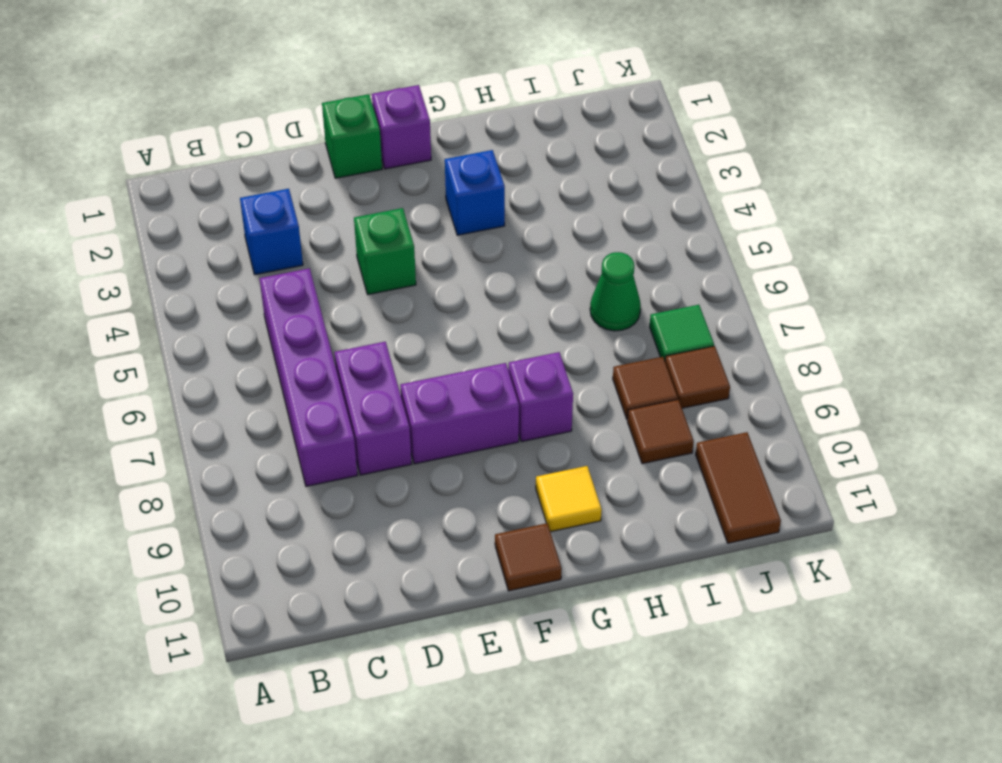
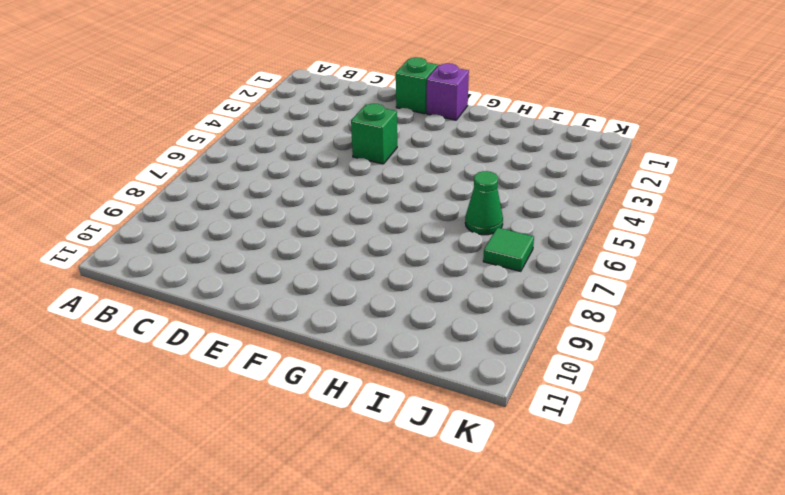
none -> blue 1x1 brick [240,189,303,275]
none -> purple 1x4 brick [259,268,358,486]
none -> purple 1x2 brick [334,342,412,475]

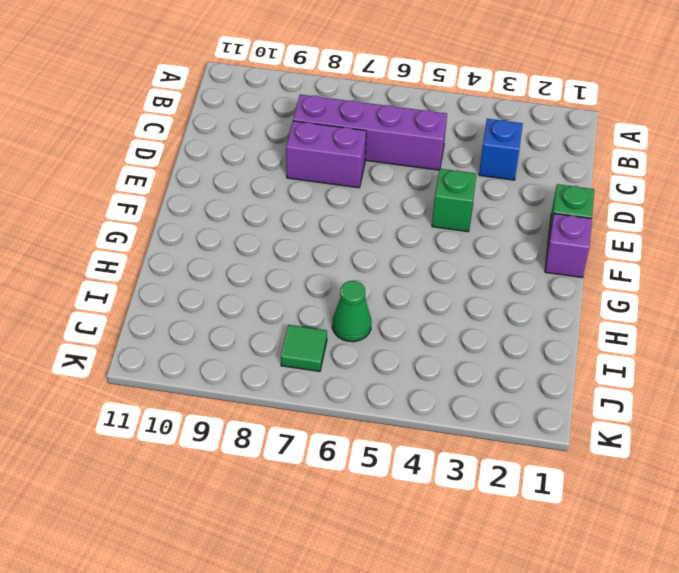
none -> purple 1x2 brick [400,363,519,464]
none -> brown 1x1 tile [495,523,562,591]
none -> blue 1x1 brick [445,150,505,235]

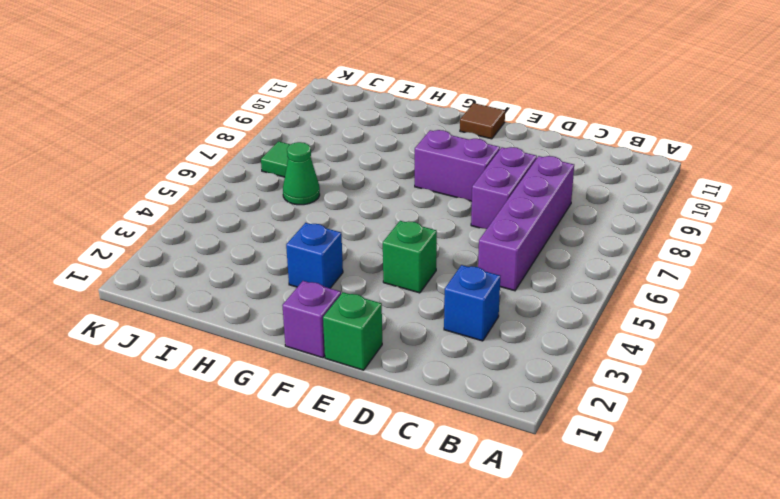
none -> purple 1x1 brick [508,352,573,442]
none -> yellow 1x1 tile [536,466,602,532]
none -> brown 1x1 tile [613,357,678,420]

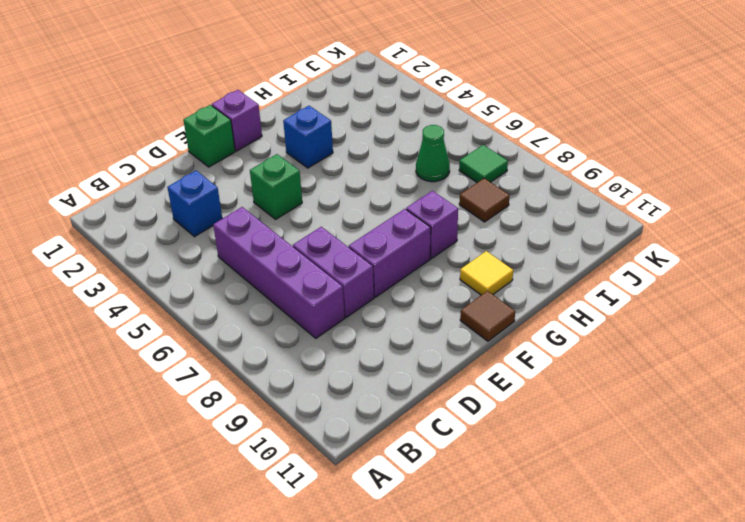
none -> brown 1x1 tile [628,400,694,464]
none -> brown 1x1 tile [665,346,730,408]
none -> brown 1x2 tile [696,432,781,543]

